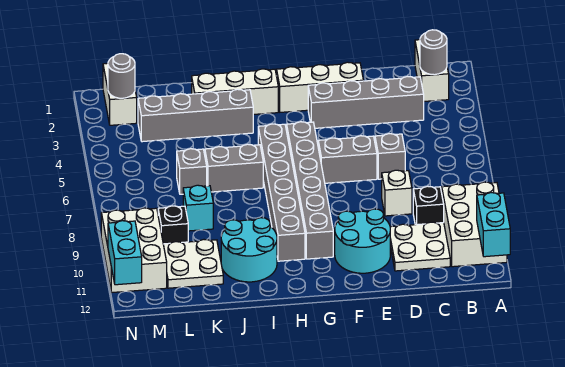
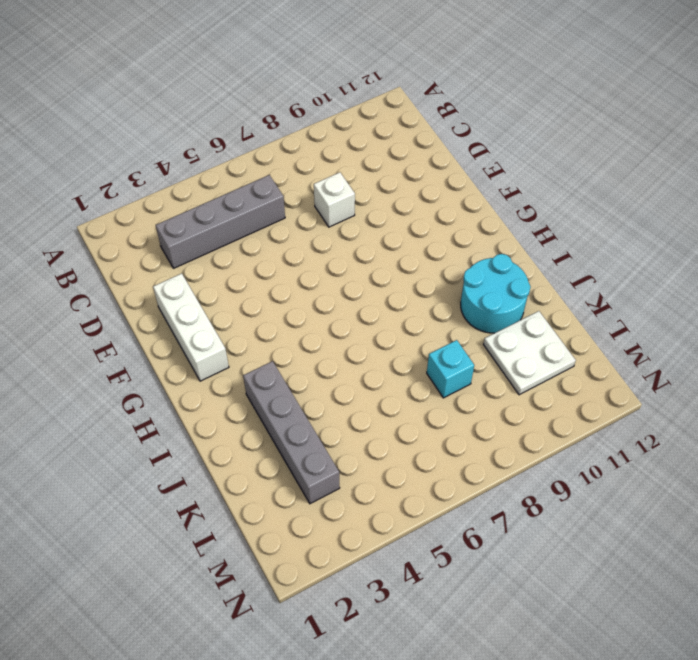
grey 1x4 brick [156,175,285,268] -> grey 1x4 brick turned to [308,76,424,128]
none -> white 2x3 brick [442,182,507,267]
none -> white 1x2 brick [415,40,449,101]
none -> black 1x1 brick [413,186,444,225]

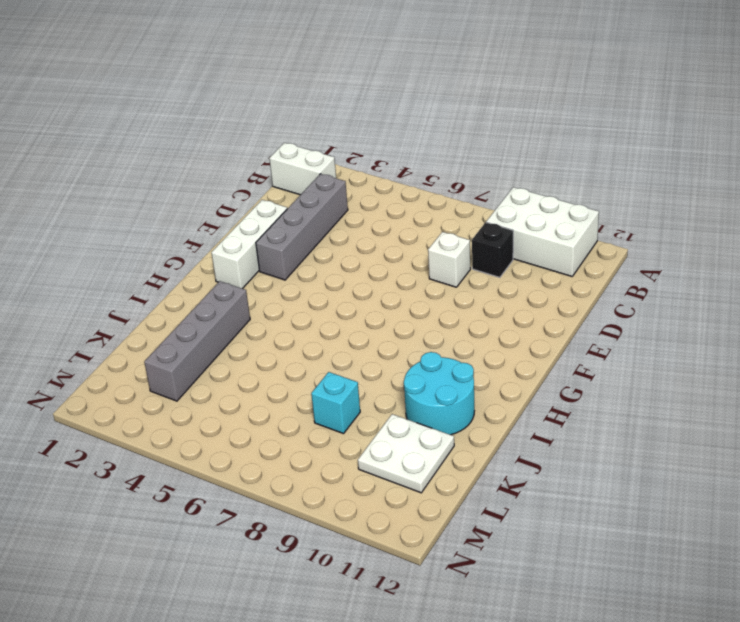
none -> white 2x2 plate [390,222,450,271]
none -> grey 1x1 brick [375,134,405,179]
none -> grey 1x2 brick [318,136,377,183]

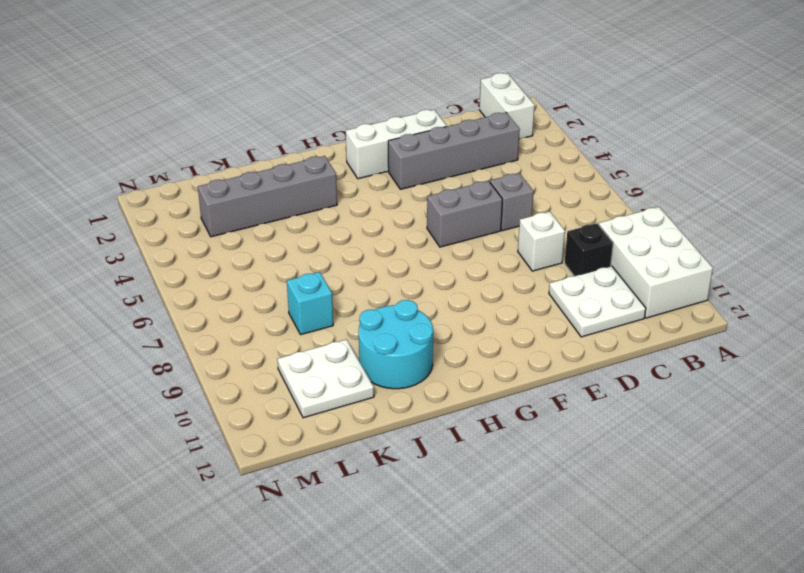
none -> cyan 2x2 round brick [335,209,390,273]
none -> grey 1x6 brick [287,122,333,259]
none -> white 1x3 brick [192,69,278,115]

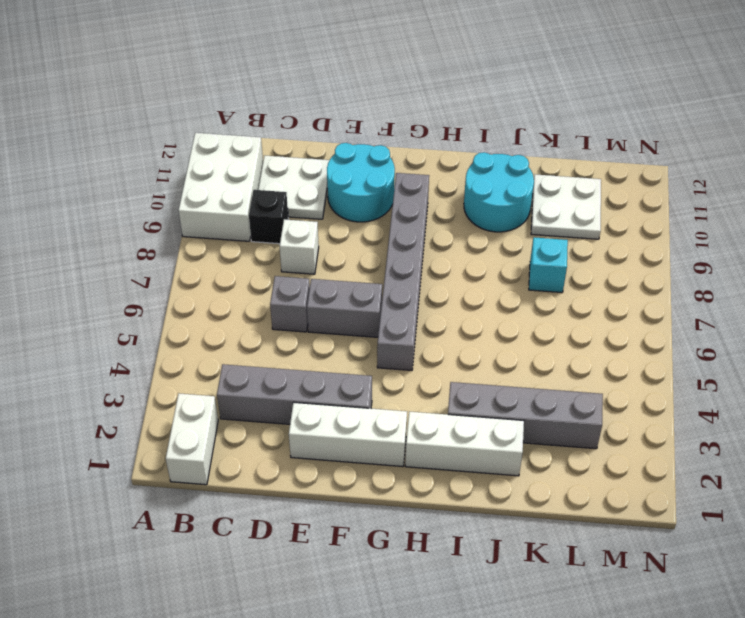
none -> grey 1x6 brick [258,124,305,261]
none -> grey 1x2 brick [205,144,263,192]
none -> grey 1x1 brick [177,149,207,194]

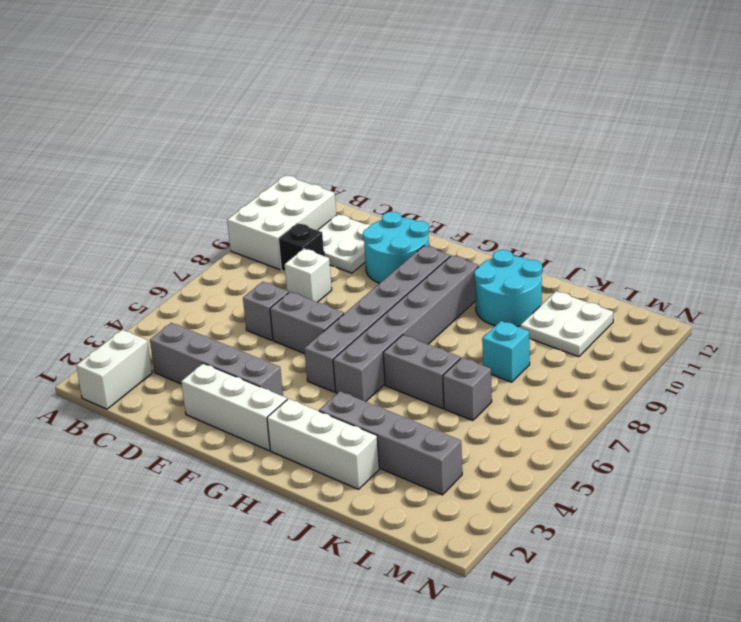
none -> black 1x1 brick [158,206,188,244]
none -> white 1x2 brick [103,63,137,125]
none -> white 2x3 brick [101,208,167,292]

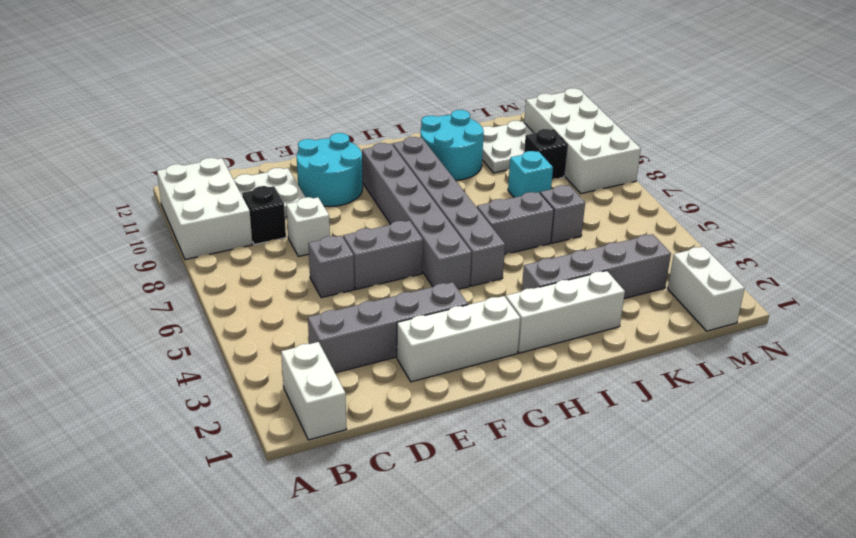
white 2x4 brick [524,88,641,193] -> white 2x3 brick [101,208,167,292]
none -> cyan 1x2 brick [477,193,510,257]
none -> grey 1x1 round brick [420,30,447,75]
none -> grey 1x1 round brick [108,54,135,98]

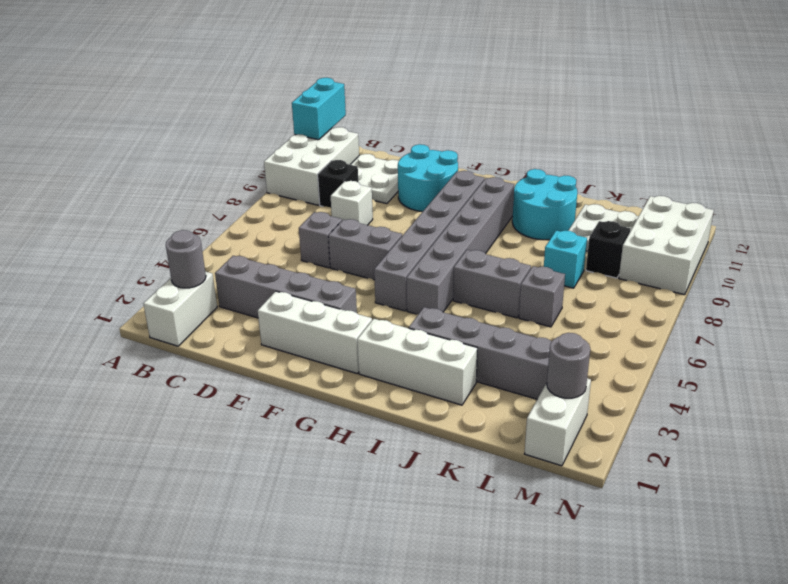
none -> cyan 1x2 brick [108,221,142,285]

